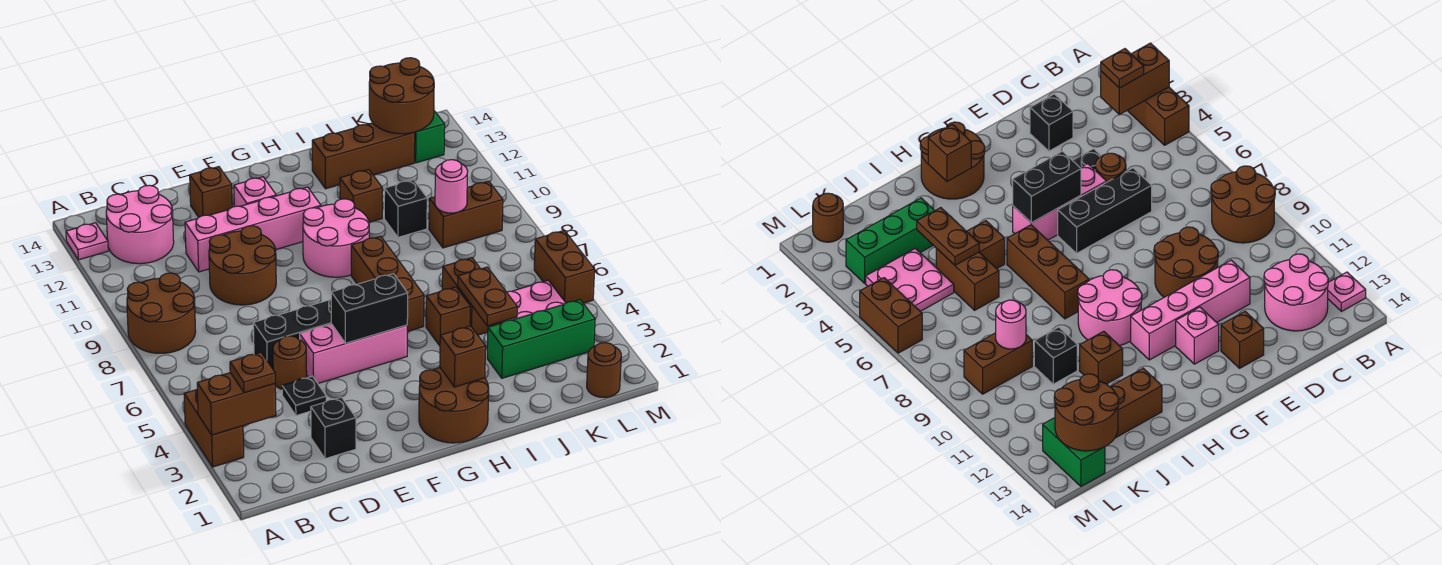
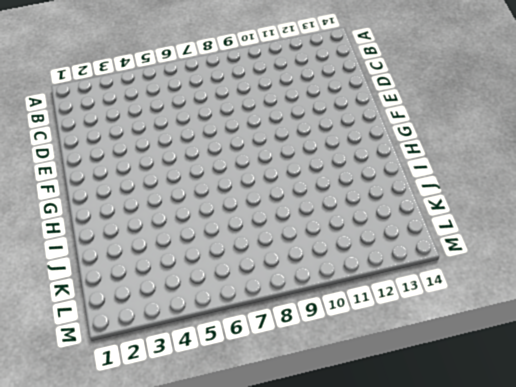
none -> brown 1x2 brick [184,390,244,467]
none -> brown 2x2 round brick [127,273,196,353]
none -> pink 1x1 plate [66,223,108,260]
none -> pink 2x2 round brick [106,185,174,264]

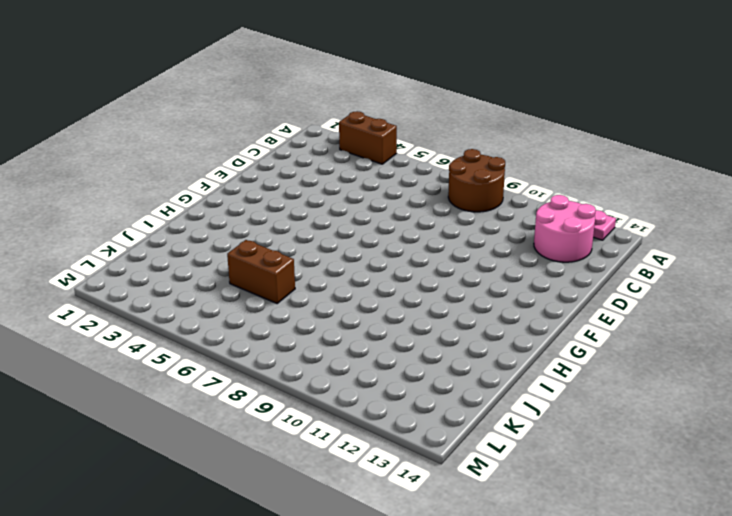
none -> black 1x1 brick [311,397,356,459]
none -> black 1x1 plate [282,376,326,416]
none -> brown 1x1 round brick [273,336,307,389]
none -> black 1x3 brick [253,299,331,369]

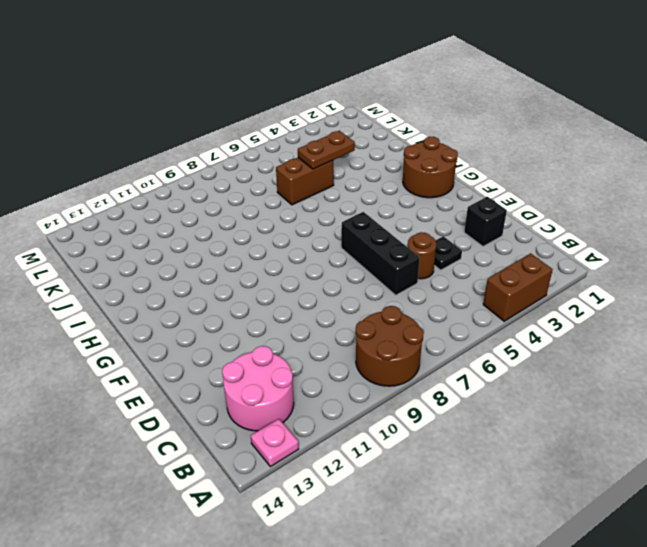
none -> brown 2x2 round brick [209,226,276,305]
none -> pink 1x4 brick [185,187,321,272]
none -> pink 1x3 brick [300,324,407,383]
none -> brown 1x1 brick [190,167,232,217]

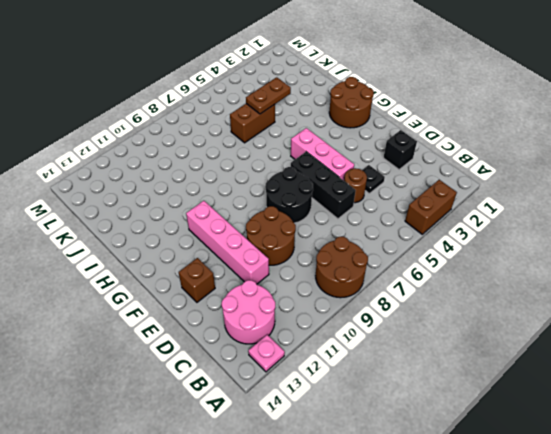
black 2x2 round brick [265,167,313,223] -> none
none -> pink 1x1 brick [234,177,276,207]
none -> pink 2x2 round brick [303,199,369,277]
none -> brown 1x3 brick [351,236,424,331]
none -> brown 1x1 brick [426,287,470,346]

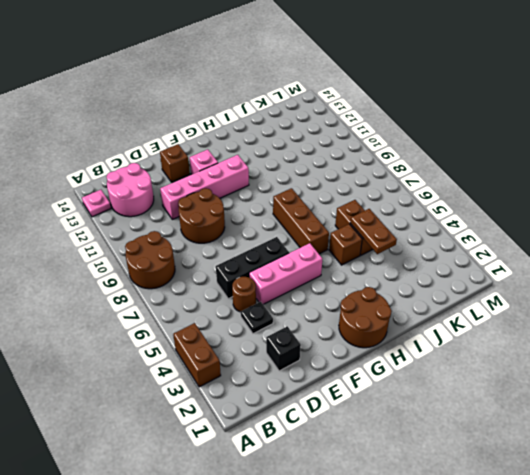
none -> pink 2x2 round brick [303,199,369,277]
none -> brown 1x1 brick [340,170,382,222]
none -> brown 1x3 brick [312,123,415,189]
none -> green 1x3 brick [487,300,595,378]

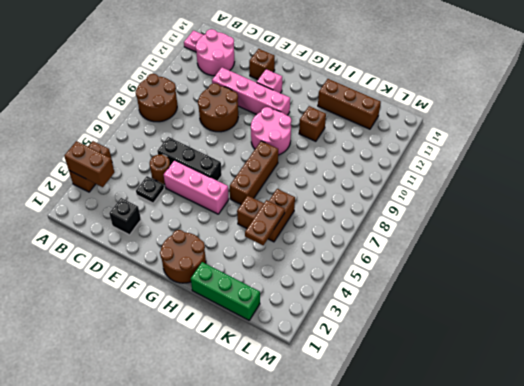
green 1x3 brick [191,262,260,320] -> green 1x3 brick moved to [487,300,595,378]
none -> black 1x1 brick [384,180,427,237]
none -> pink 2x2 plate [501,281,565,323]
none -> brown 1x2 brick [429,181,503,248]
none -> brown 1x1 round brick [587,343,621,398]

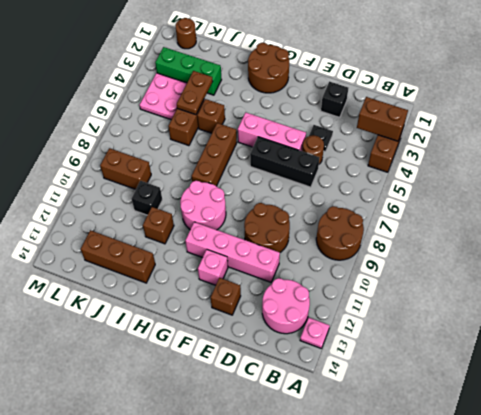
none -> green 1x2 brick [414,111,445,163]
none -> brown 1x2 brick [534,231,595,303]
none -> black 1x2 brick [331,274,408,343]
none -> brown 1x1 brick [440,326,486,387]

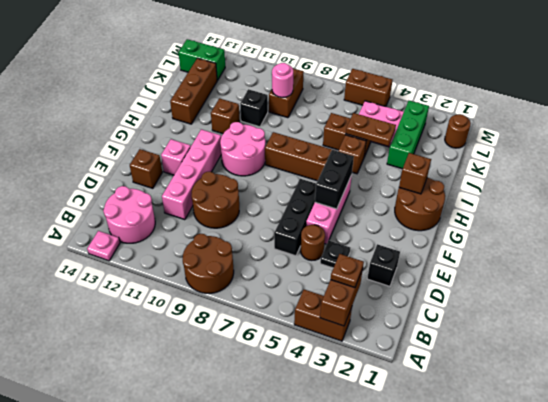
none -> brown 2x2 round brick [369,58,434,134]

